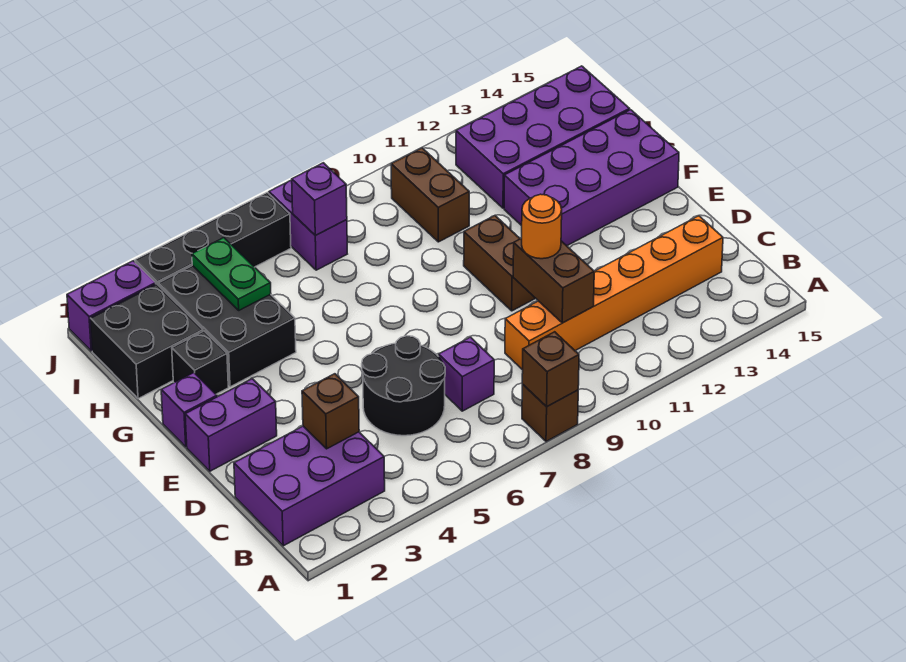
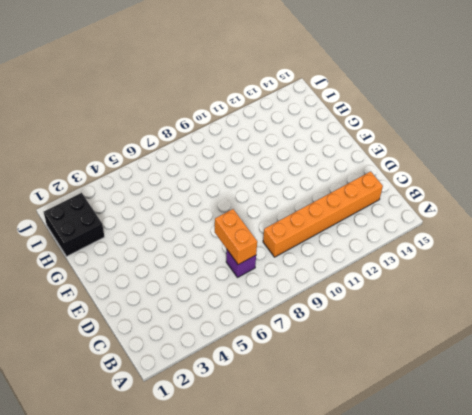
orange 1x2 brick [215,209,257,265] -> none
none -> brown 1x1 brick [522,384,578,441]
none -> purple 2x3 brick [234,426,385,546]
none -> black 2x2 round brick [362,336,445,436]

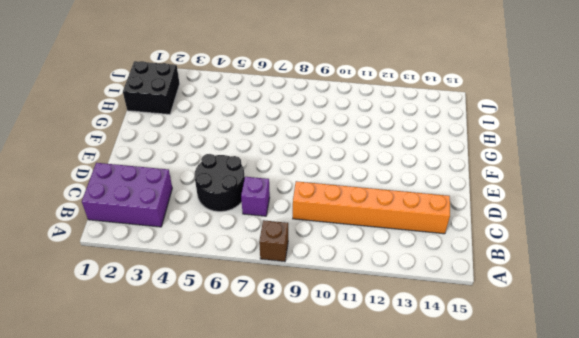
none -> purple 1x2 brick [185,379,277,471]
none -> brown 1x2 brick [464,216,536,311]
none -> purple 1x1 brick [161,373,217,447]

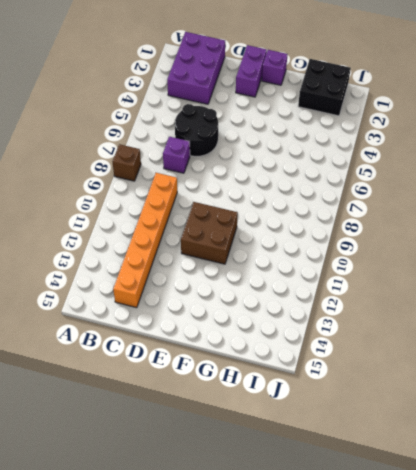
brown 2x2 brick [181,202,238,264] -> brown 1x2 brick [464,216,536,311]
none -> purple 2x4 brick [504,110,679,246]
none -> black 1x1 brick [172,331,228,394]
none -> black 2x3 brick [159,265,296,387]

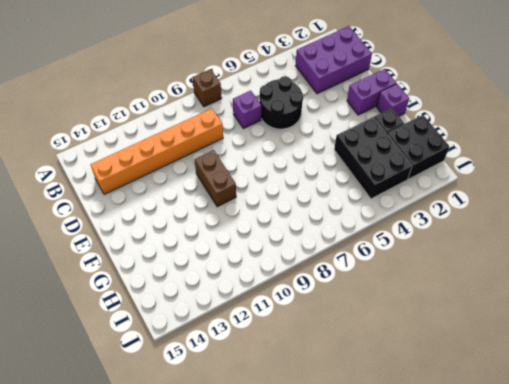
none -> purple 2x4 brick [504,110,679,246]
none -> brown 1x2 brick [391,148,469,242]
none -> purple 2x4 brick [456,66,630,208]

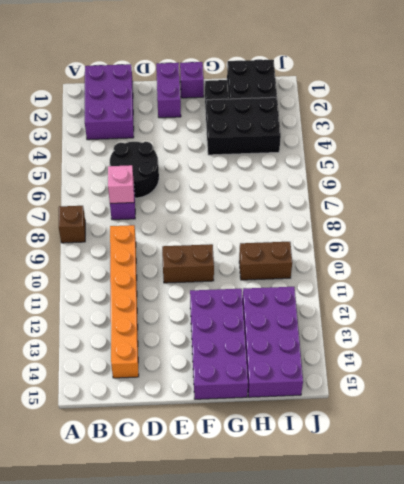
pink 1x1 brick [108,165,134,203] -> none
none -> purple 1x2 brick [269,180,347,270]
none -> purple 1x2 brick [67,261,156,351]
none -> black 1x4 brick [135,192,291,285]

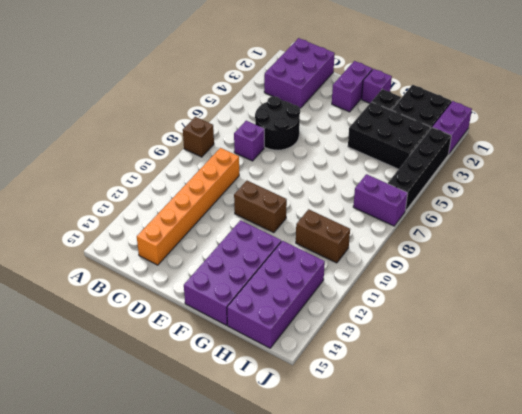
none -> brown 1x1 brick [522,332,579,407]
none -> brown 1x1 brick [302,374,359,449]
none -> brown 1x2 brick [513,238,594,323]

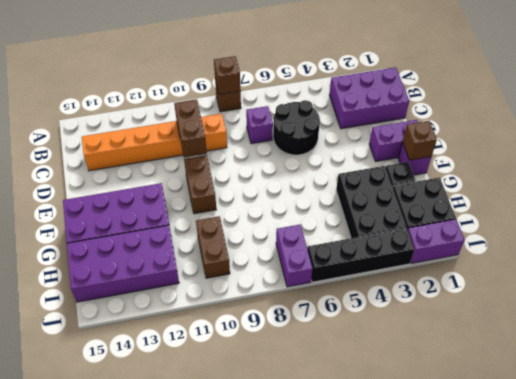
brown 1x1 brick [402,121,437,160] -> brown 1x1 brick moved to [302,374,359,449]
none -> green 1x2 plate [192,238,271,310]
none -> purple 1x1 brick [292,163,347,235]
none -> orange 1x1 round brick [522,194,562,259]

